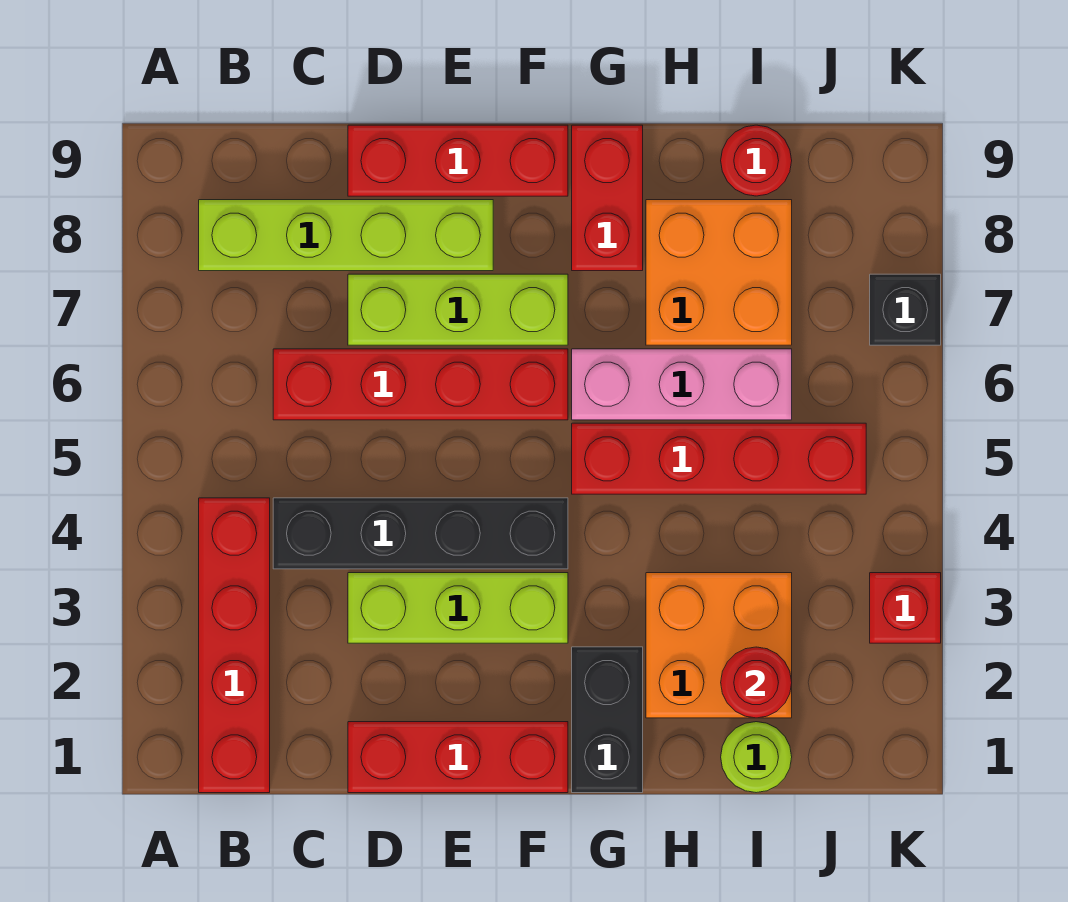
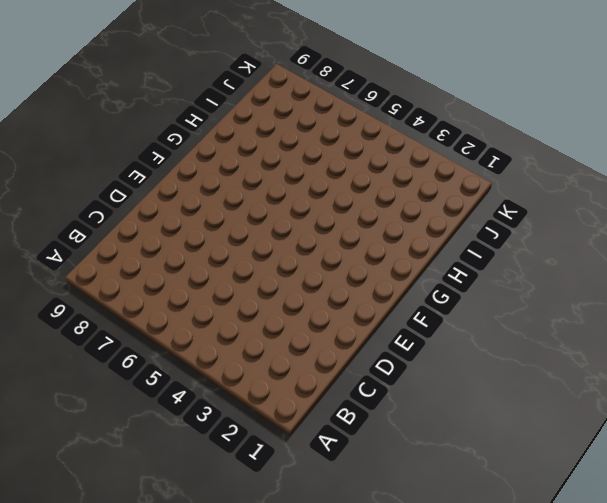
none -> red 1x4 brick [199,498,270,793]
none -> lime 1x4 brick [199,200,493,271]
none -> black 1x4 brick [273,498,568,569]

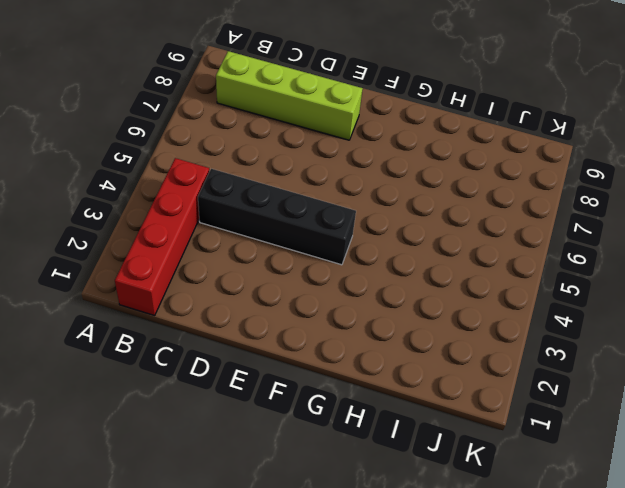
none -> red 1x4 brick [273,349,568,420]
none -> red 1x3 brick [348,722,568,793]
none -> lime 1x3 brick [348,573,568,643]

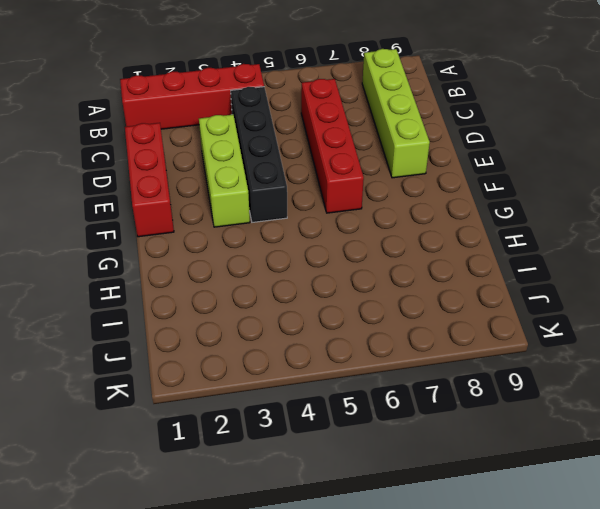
none -> lime 1x3 brick [348,274,568,345]
none -> red 1x3 brick [348,125,568,196]
none -> black 1x2 brick [572,647,643,793]

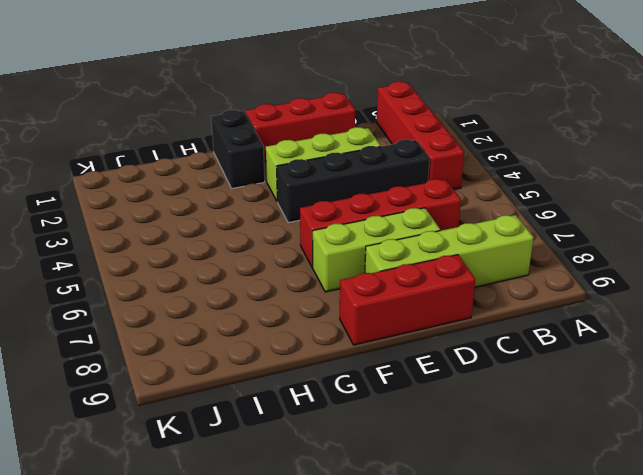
none -> red 1x4 brick [572,423,866,494]
none -> pink 1x3 brick [572,349,792,420]
none -> red 1x2 brick [572,125,643,271]

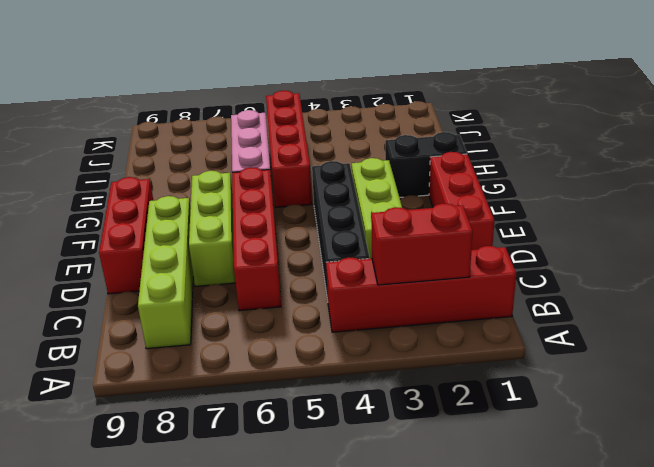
red 1x2 brick [371,204,473,285] -> red 1x2 brick moved to [572,125,643,271]
none -> orange 2x2 brick [646,573,792,718]
none -> orange 2x2 brick [646,200,792,345]
none -> lime 1x1 round brick [721,722,792,793]

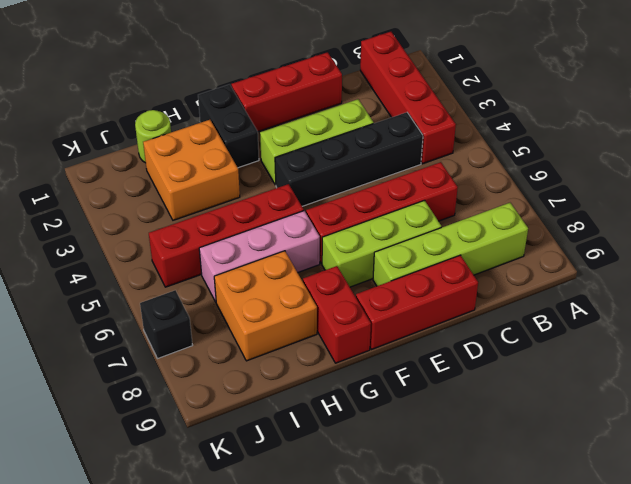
none -> red 1x1 round brick [721,125,792,196]
none -> red 1x1 brick [870,573,941,643]
none -> red 1x1 round brick [721,647,792,718]

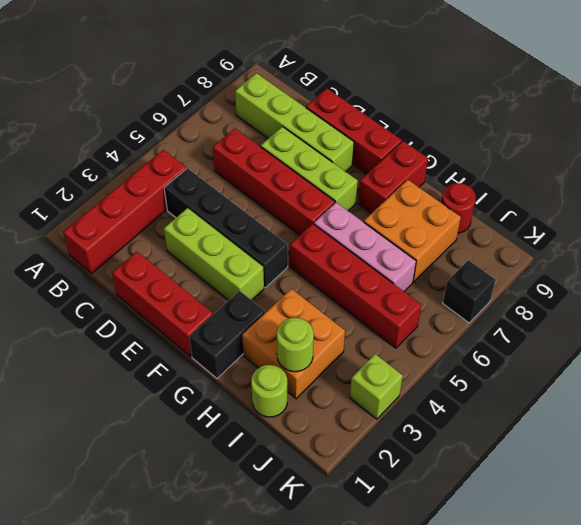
lime 1x1 round brick [277,318,314,372] -> red 1x1 round brick [721,647,792,718]
lime 1x1 brick [350,354,403,419] -> red 1x1 brick [870,573,941,643]

